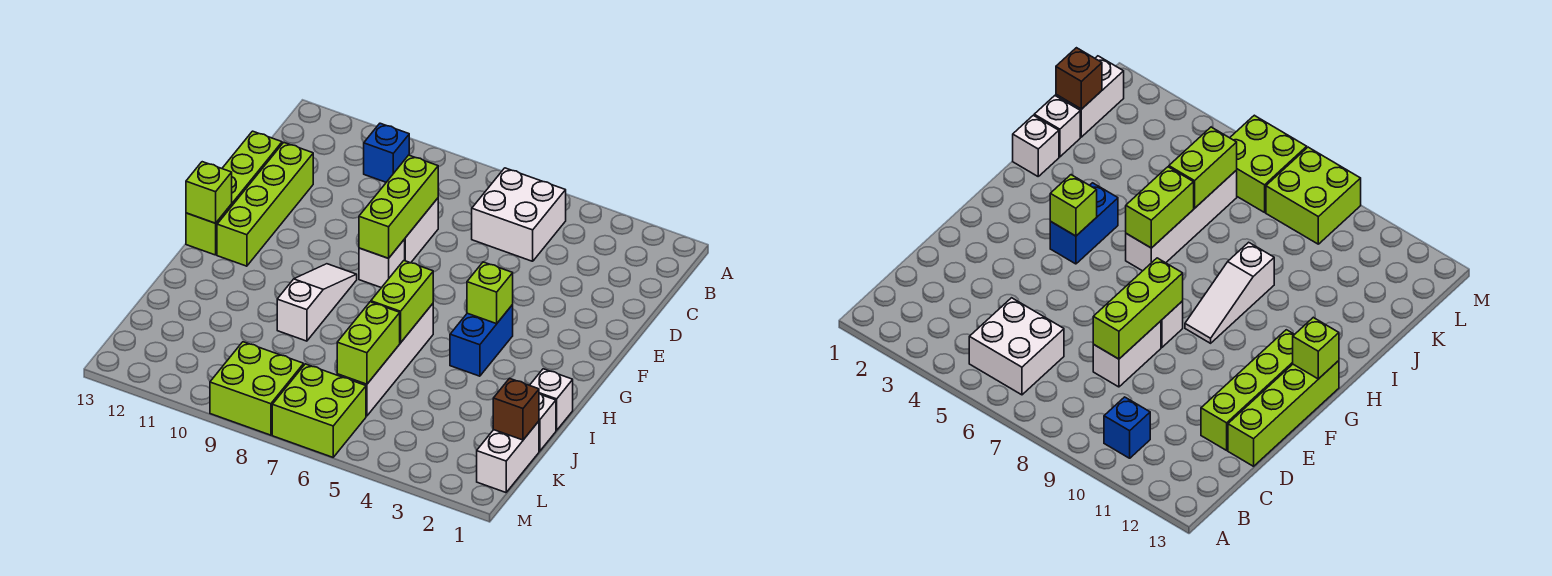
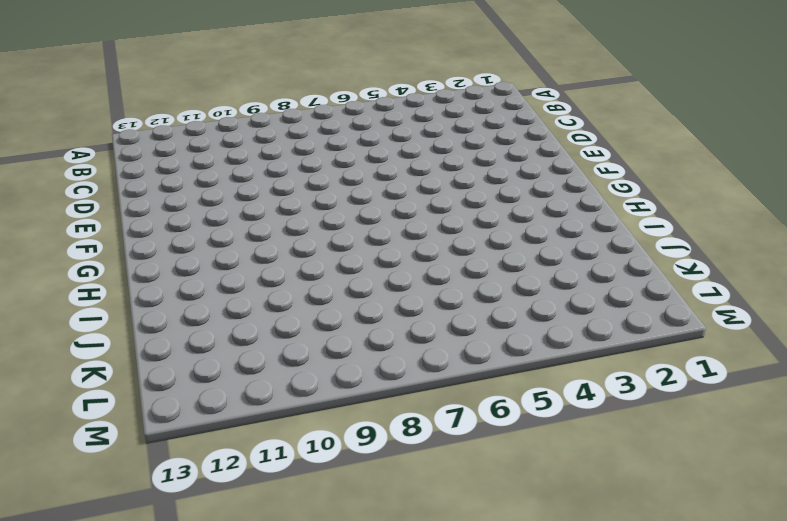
none -> white 2x2 brick [472,168,566,261]
none -> blue 1x1 brick [364,123,409,182]
none -> white 1x2 brick [405,198,438,263]

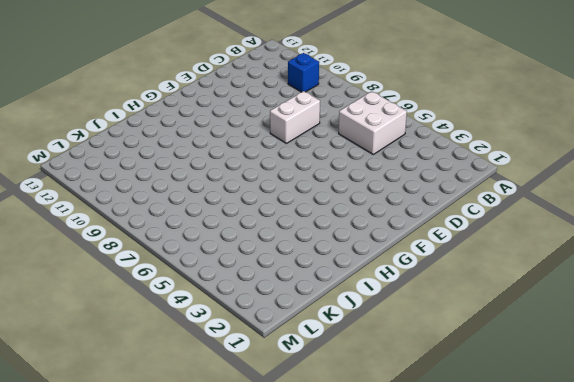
none -> lime 1x4 brick [217,143,313,266]
none -> lime 1x4 brick [186,131,282,255]
none -> white 1x1 brick [359,239,405,288]

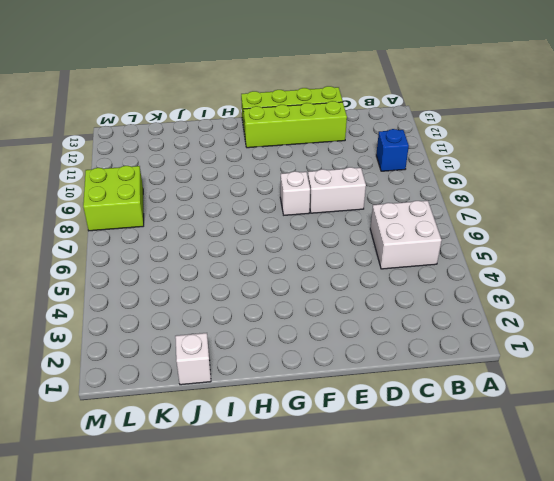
none -> blue 1x2 brick [450,305,513,376]
none -> white 1x3 slope [277,264,357,341]
none -> white 1x4 brick [337,304,433,416]

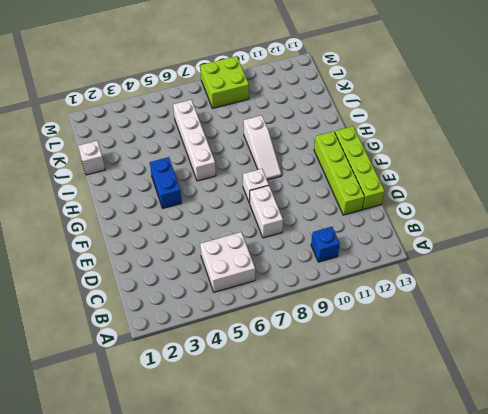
none -> white 1x1 brick [530,369,573,430]
none -> white 1x2 brick [477,421,539,492]
none -> lime 2x2 brick [272,364,366,457]

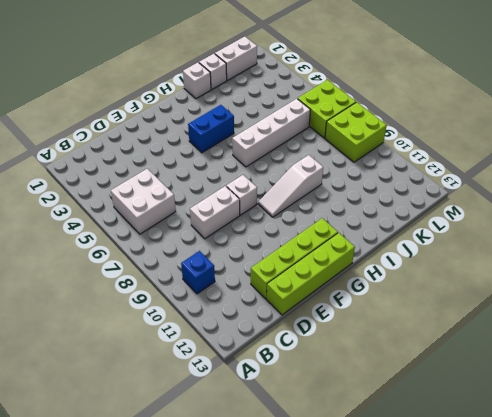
none -> lime 1x3 brick [359,155,438,258]
none -> lime 1x1 brick [467,262,513,324]
none -> lime 1x1 brick [186,162,232,223]

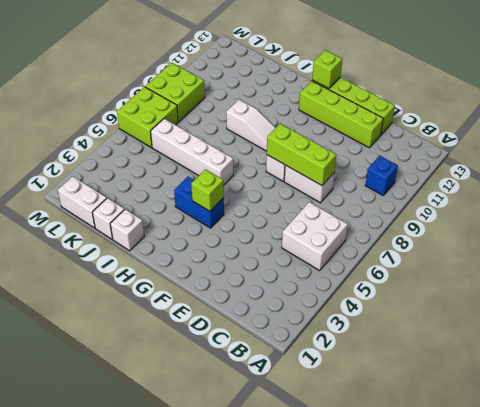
none -> lime 1x2 brick [371,260,433,343]
none -> lime 1x2 brick [337,302,400,384]
none -> brown 1x1 brick [493,378,539,440]

